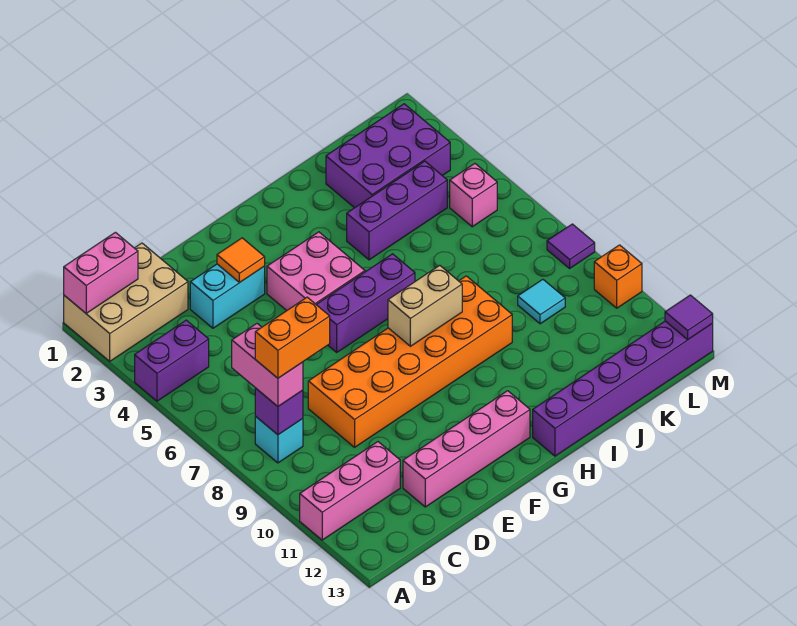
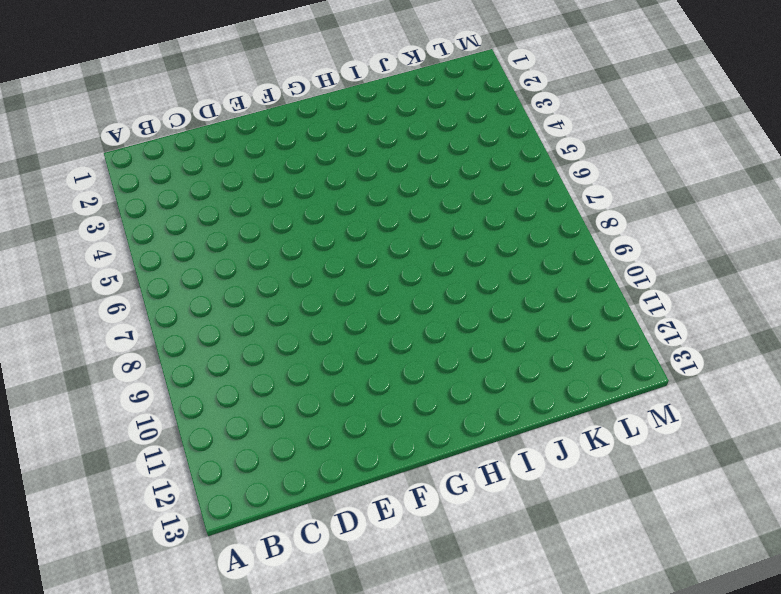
none -> tan 2x3 brick [64,243,188,361]
none -> purple 1x2 brick [135,320,209,401]
none -> pink 1x3 brick [300,442,400,540]

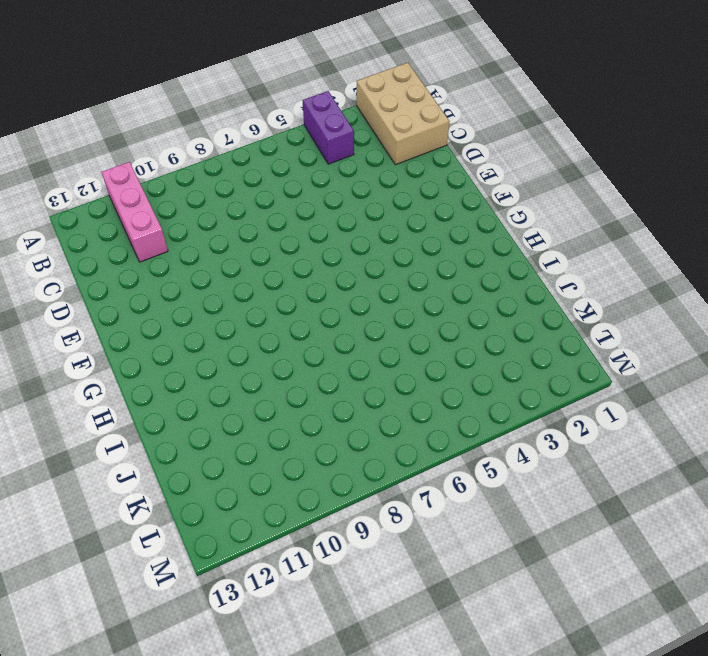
none -> cyan 1x1 brick [255,417,303,463]
none -> cyan 1x2 brick [190,264,265,328]
none -> orange 2x6 brick [308,276,512,447]

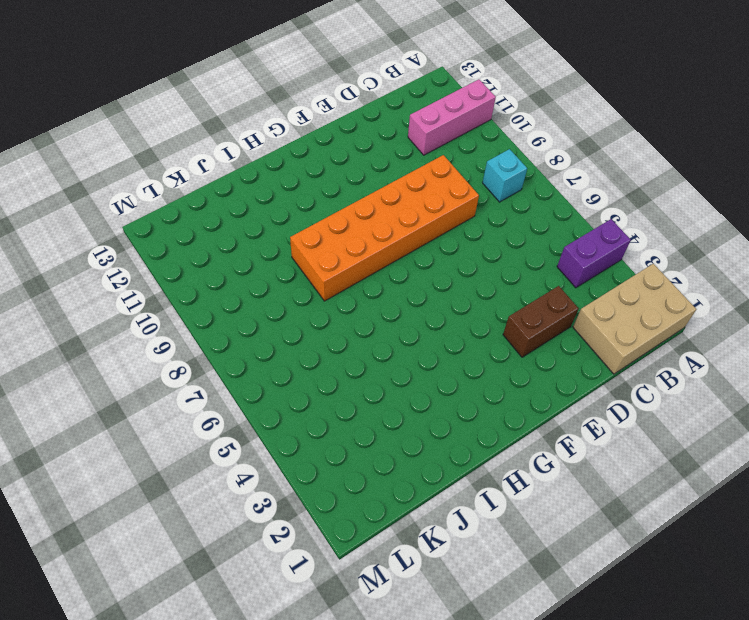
brown 1x2 brick [503,286,579,357] -> cyan 1x2 brick [190,264,265,328]
none -> pink 1x4 brick [403,391,530,507]
none -> pink 2x2 brick [267,232,365,311]
none -> purple 1x3 brick [316,254,415,352]

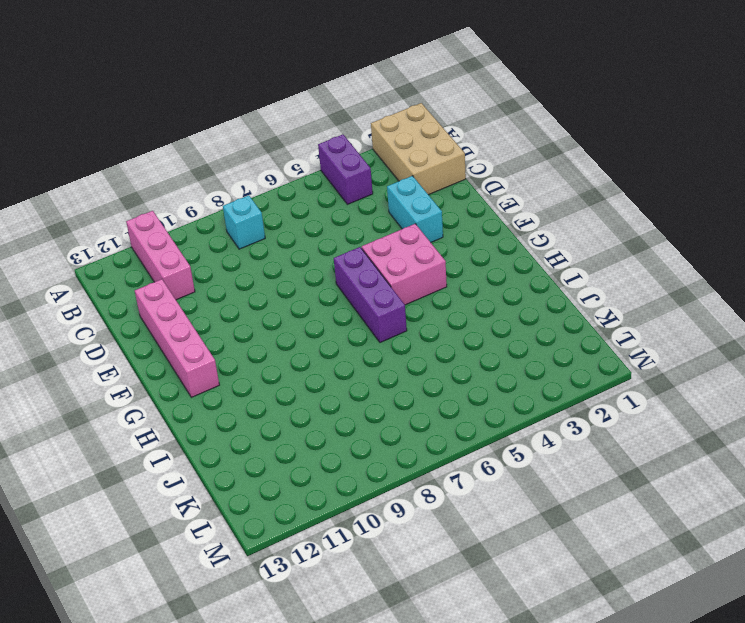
none -> orange 2x6 brick [308,276,512,447]
none -> purple 1x6 brick [533,321,713,456]
none -> purple 1x3 brick [347,161,447,260]

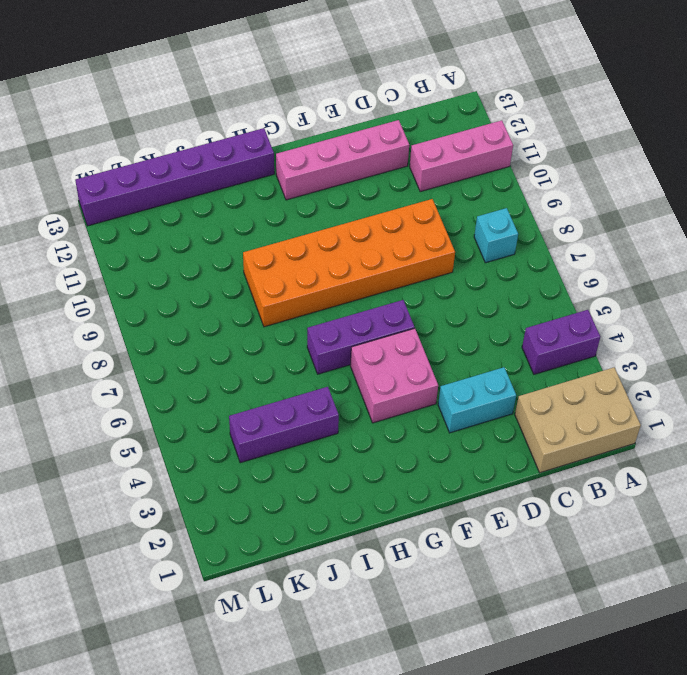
none -> purple 2x3 brick [326,104,450,208]
none -> cyan 1x1 tile [518,279,565,324]
none -> pink 1x1 brick [450,164,497,227]

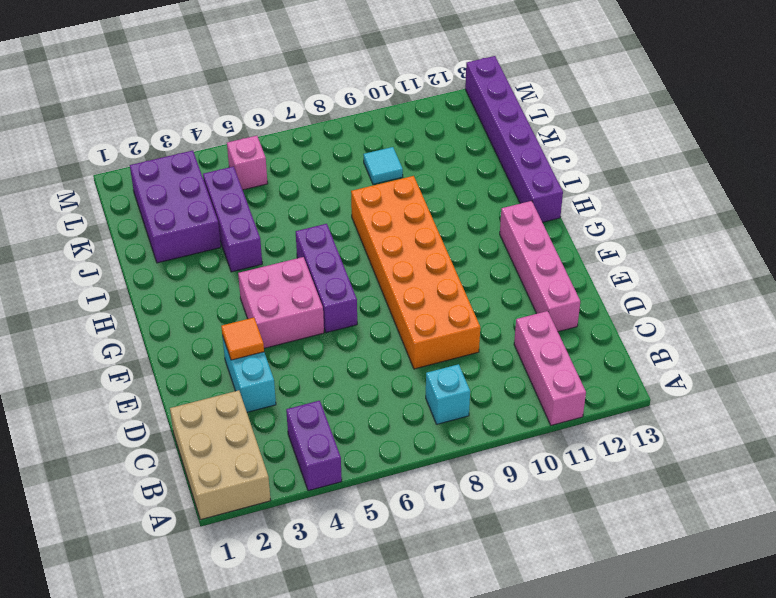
none -> purple 1x1 tile [547,224,595,268]
none -> orange 1x1 brick [594,245,642,308]
none -> pink 1x2 brick [64,232,138,313]

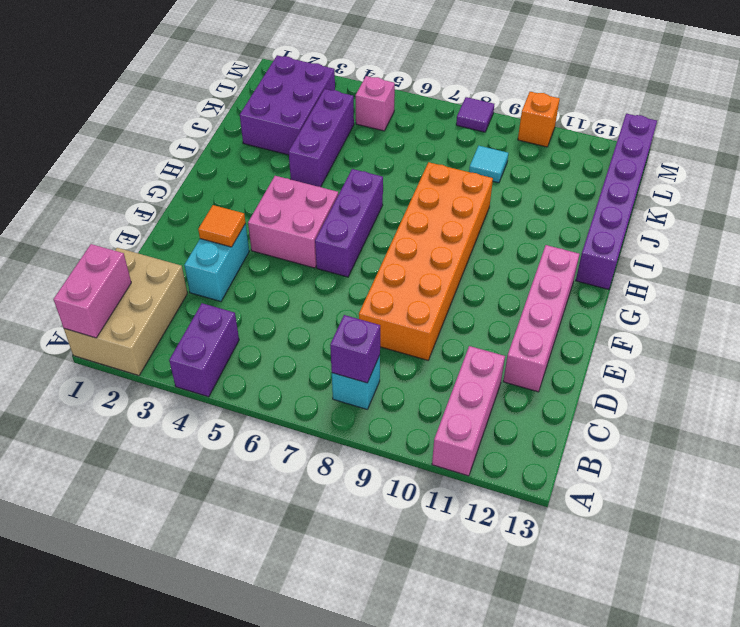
none -> tan 1x2 brick [388,265,462,346]
none -> purple 1x1 tile [665,295,713,339]
none -> pink 1x2 brick [232,324,303,406]

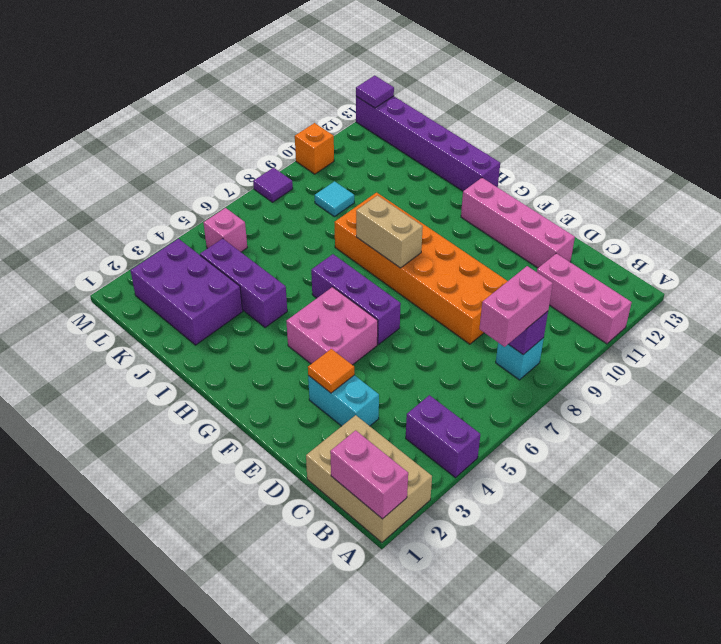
none -> orange 1x2 brick [255,297,330,378]

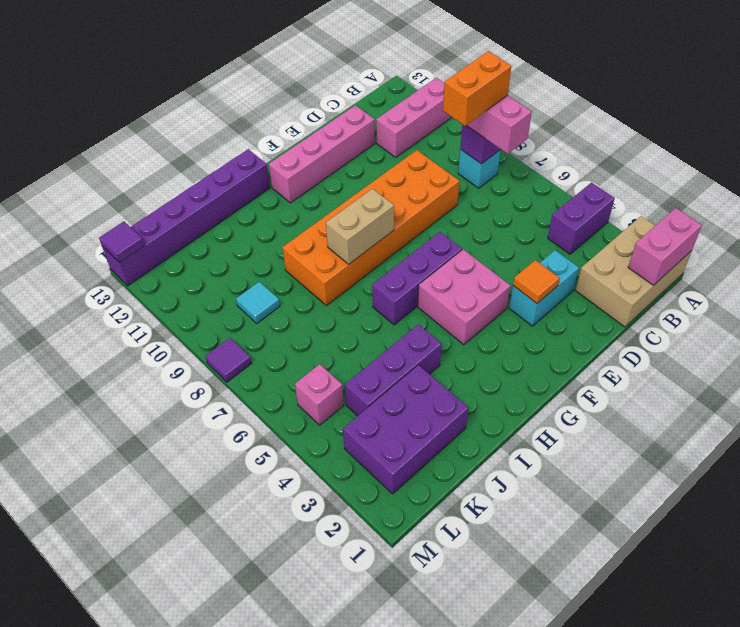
none -> orange 1x1 brick [594,245,642,308]

